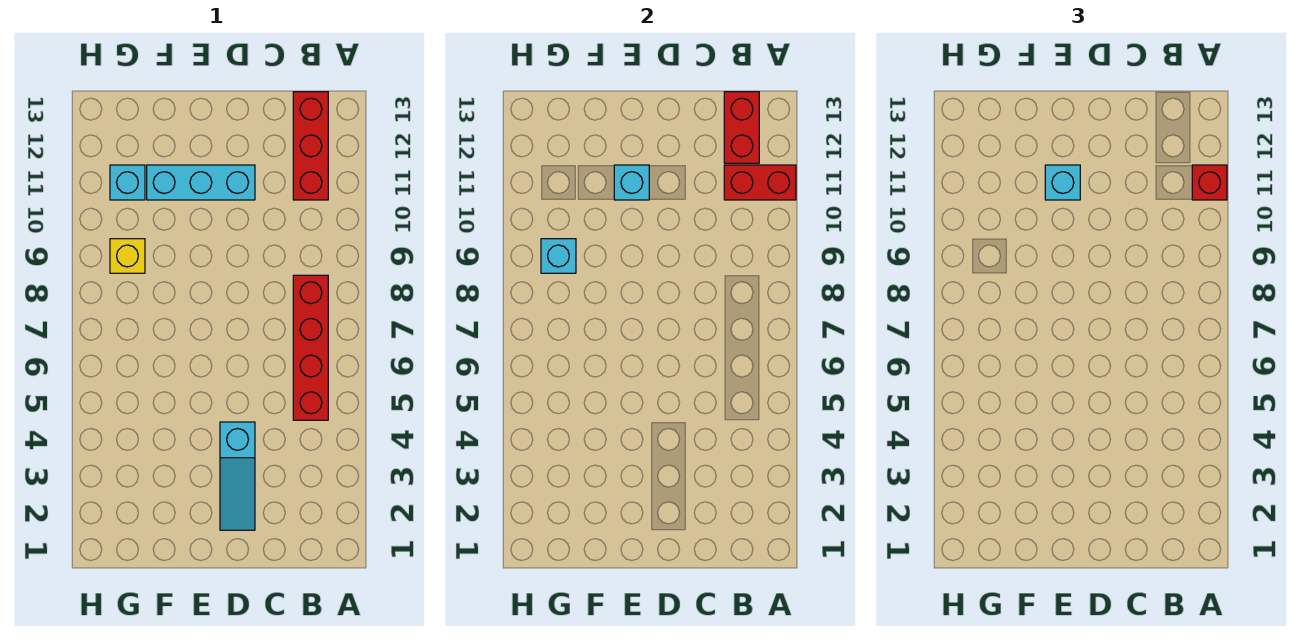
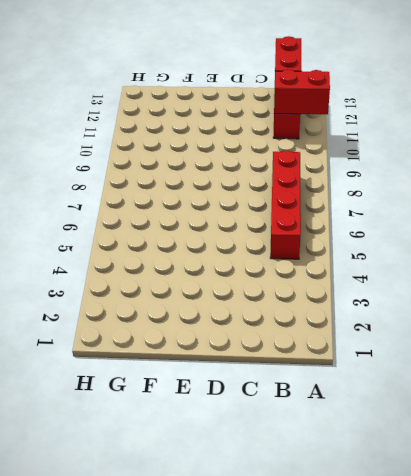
none -> cyan 1x3 slope [220,422,255,530]
none -> cyan 1x3 brick [147,165,255,200]
none -> yellow 1x1 brick [110,239,145,273]

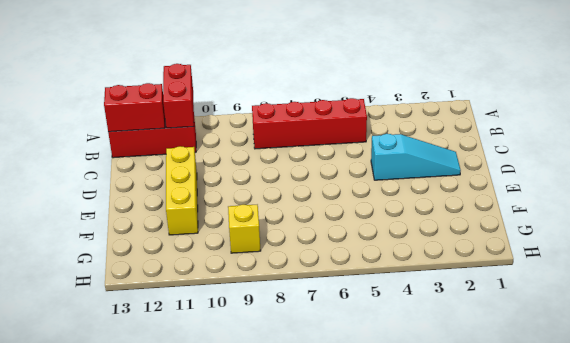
yellow 1x3 brick [166,146,198,235] -> cyan 1x3 brick [147,165,255,200]
none -> cyan 1x1 brick [110,165,145,200]
none -> cyan 1x1 brick [614,165,649,200]
none -> cyan 1x1 brick [541,239,576,273]

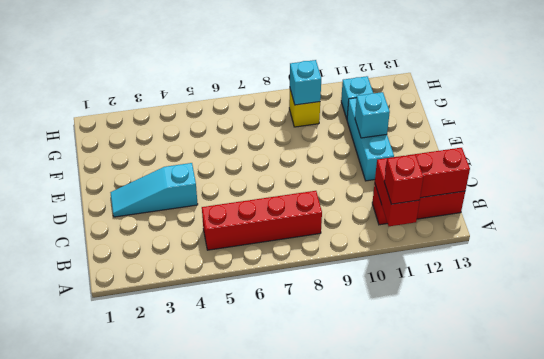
none -> cyan 1x1 brick [1045,165,1080,200]

